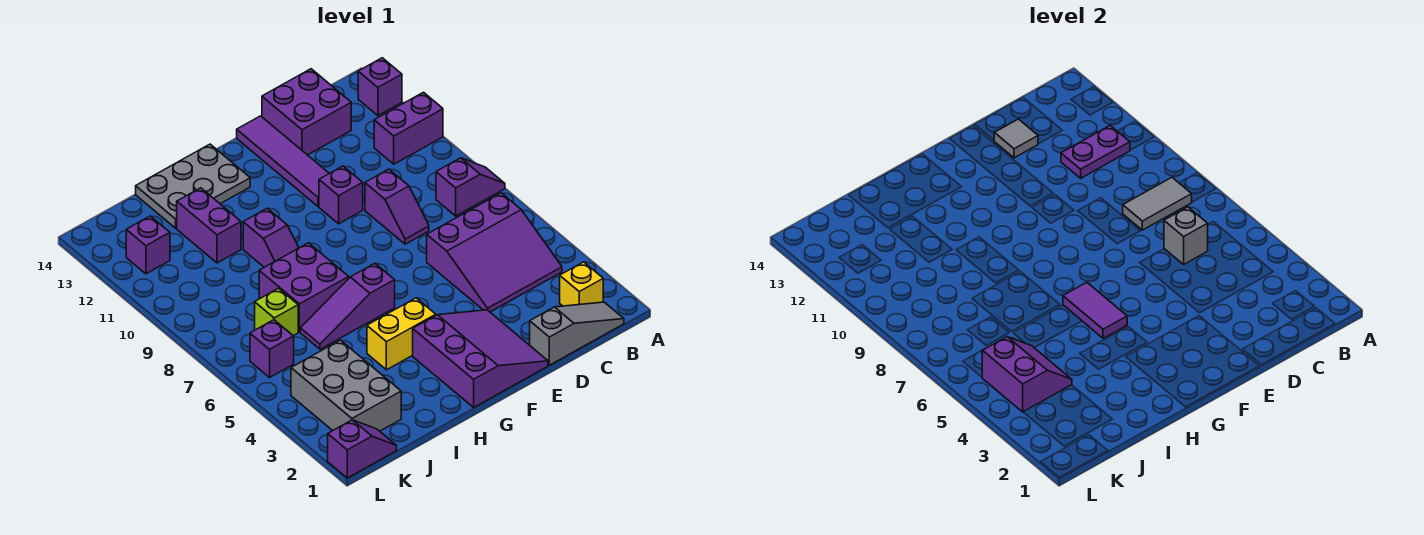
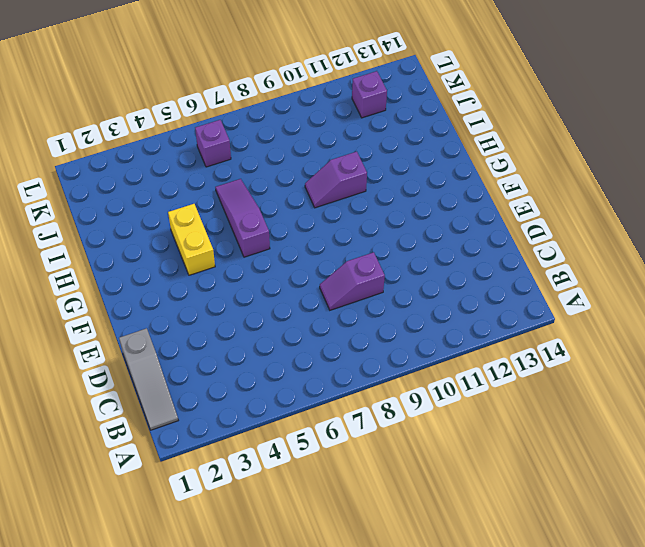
none -> purple 1x2 slope [436,158,505,216]
none -> purple 1x2 brick [374,92,443,164]
none -> purple 1x1 brick [358,58,402,116]

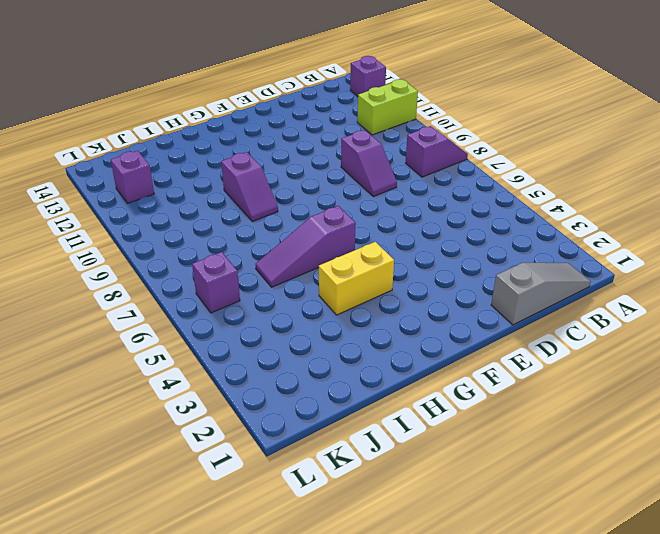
lime 1x2 brick [357,79,418,135] -> purple 1x2 brick [374,92,443,164]
none -> yellow 1x1 brick [560,262,603,306]
none -> purple 3x3 slope [427,193,562,312]
none -> purple 2x2 brick [262,69,351,155]

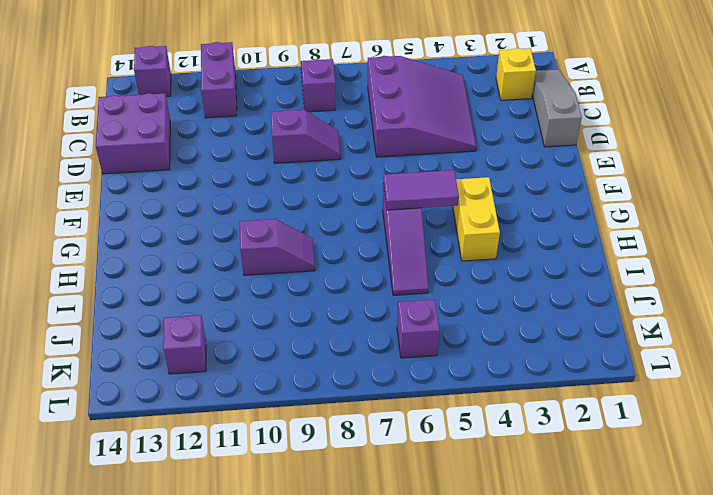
none -> purple 3x3 slope [413,310,548,407]
none -> purple 1x1 brick [319,166,363,224]
none -> purple 1x4 tile [237,116,329,206]

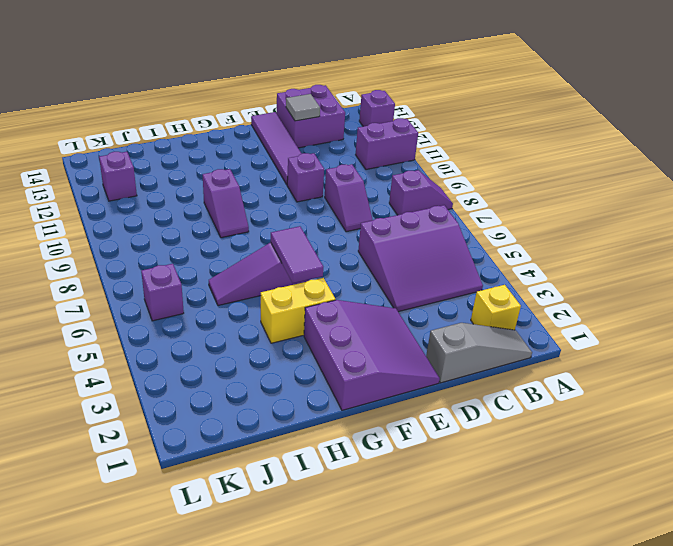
none -> grey 2x3 plate [136,144,250,228]
none -> purple 2x2 brick [259,243,349,332]
none -> purple 1x2 brick [177,188,241,263]

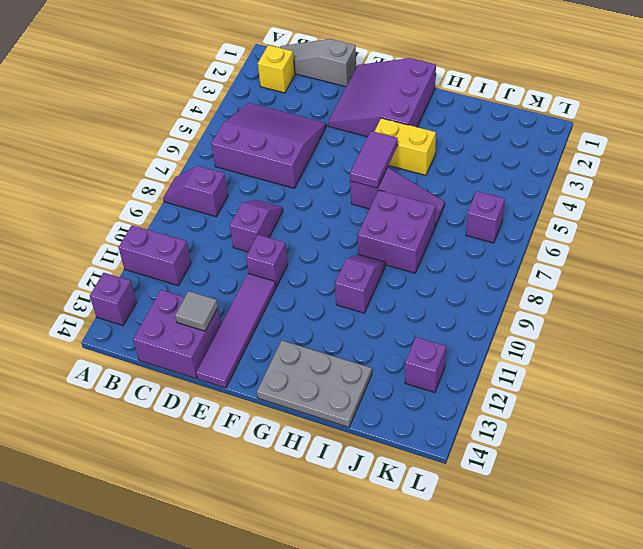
none -> purple 1x2 brick [177,188,241,263]
none -> grey 2x3 brick [291,340,401,431]
none -> lime 1x1 brick [255,288,298,336]

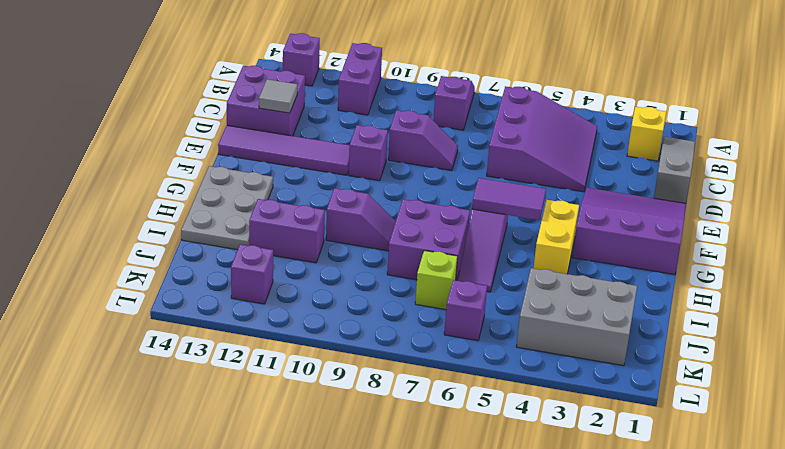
none -> purple 1x2 slope [328,420,397,478]
none -> grey 1x2 tile [1123,178,1192,230]
none -> purple 1x2 plate [1061,126,1130,178]

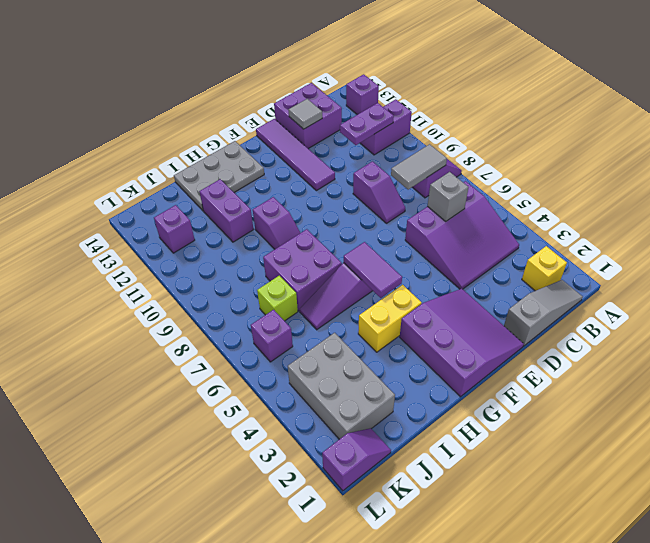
none -> purple 1x1 brick [319,166,363,224]
none -> purple 2x2 slope [982,337,1072,412]

